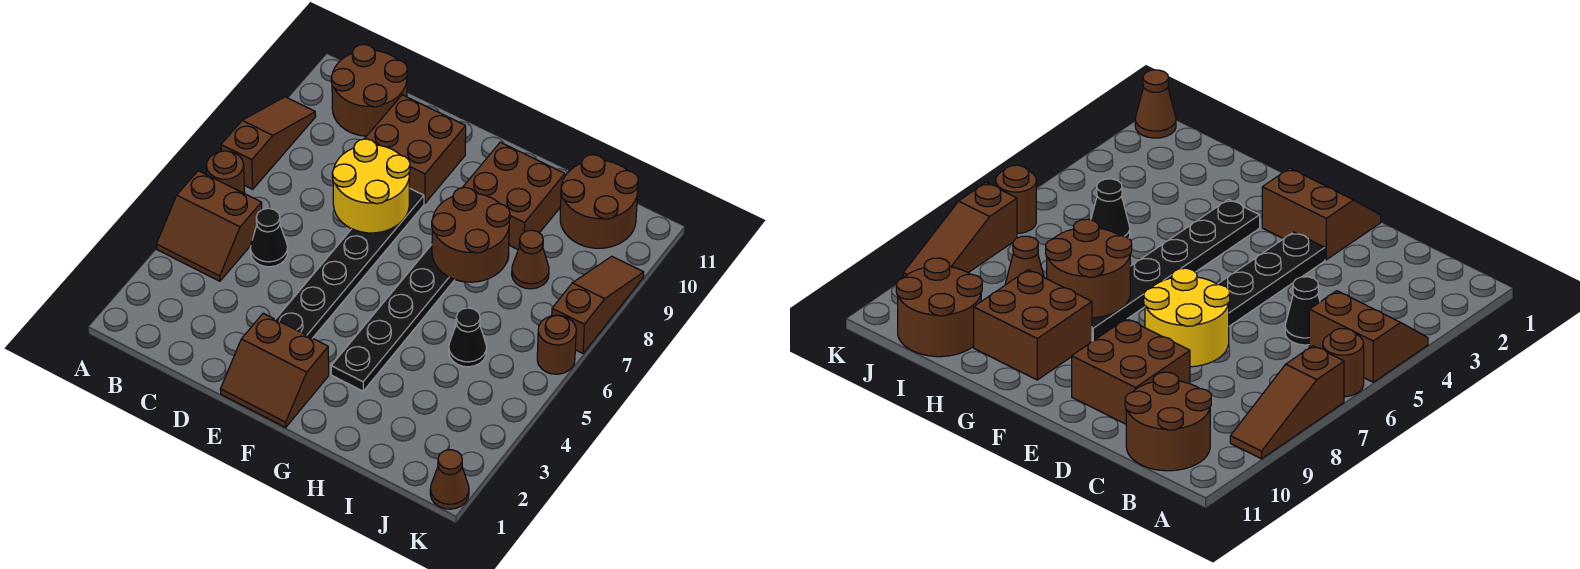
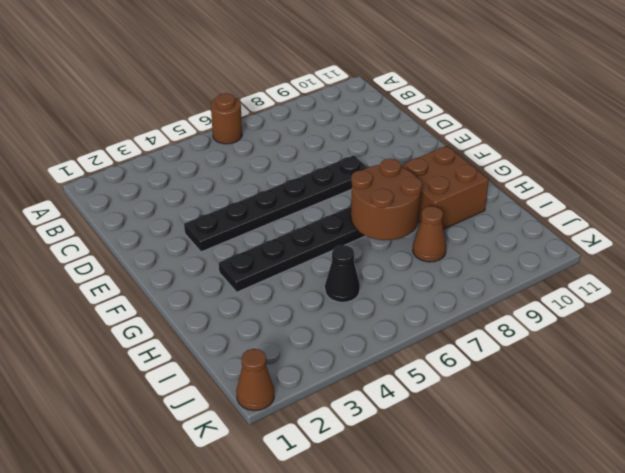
none -> brown 2x2 slope [156,171,262,281]
none -> brown 1x3 slope [221,97,316,189]
none -> brown 2x2 round brick [331,44,408,136]

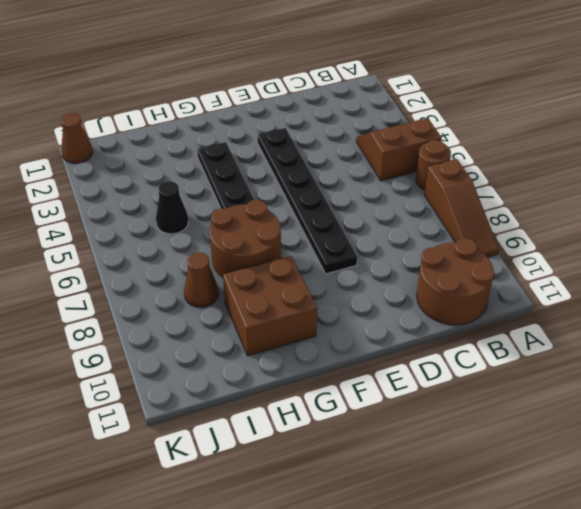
none -> black 1x1 cone [250,208,288,267]
none -> brown 2x2 brick [365,95,466,204]
none -> brown 2x2 slope [220,313,329,427]

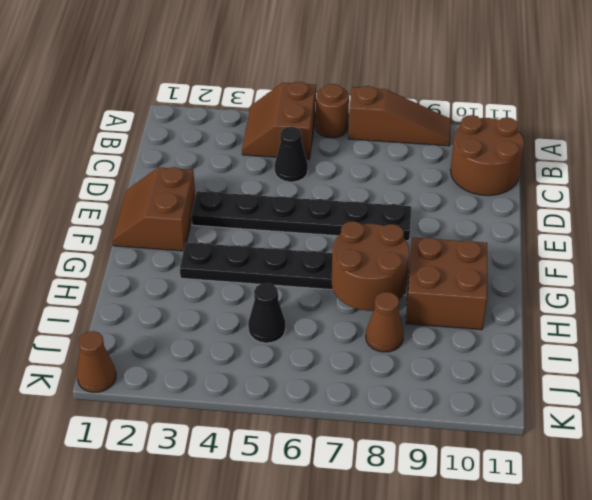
none -> brown 2x2 brick [365,95,466,204]
none -> brown 2x2 round brick [560,155,638,248]
none -> brown 1x1 round brick [537,315,576,374]

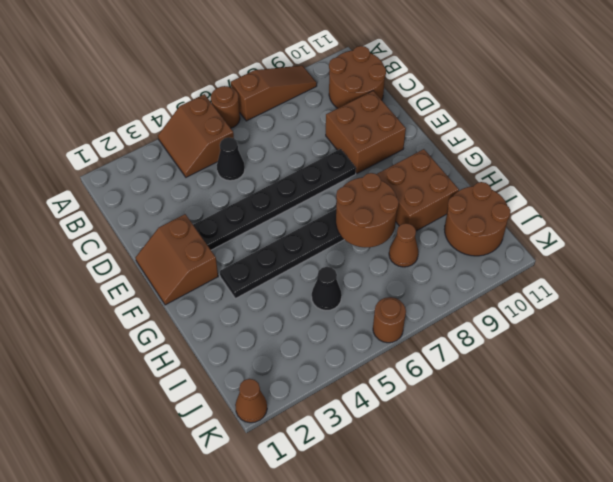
none -> brown 1x3 slope [552,256,644,353]
none -> yellow 2x2 round brick [332,139,410,233]

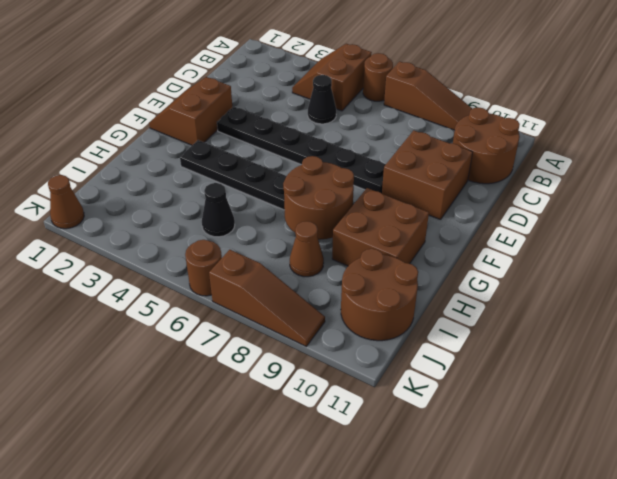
none -> yellow 2x2 round brick [332,139,410,233]

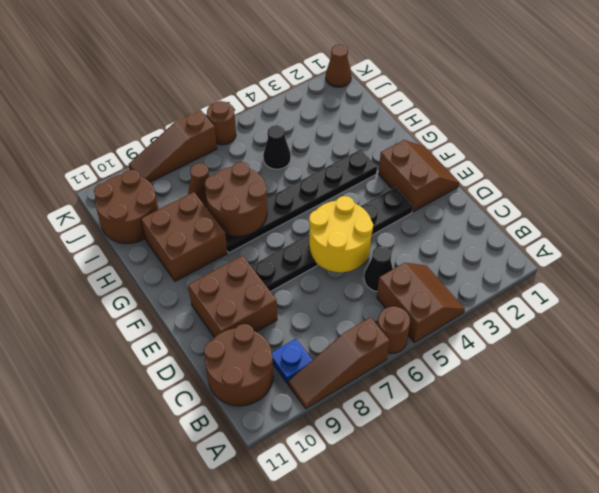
blue 1x1 plate [272,339,312,383] -> none
yellow 2x2 round brick [309,196,373,272] -> yellow 2x2 round brick moved to [332,139,410,233]

